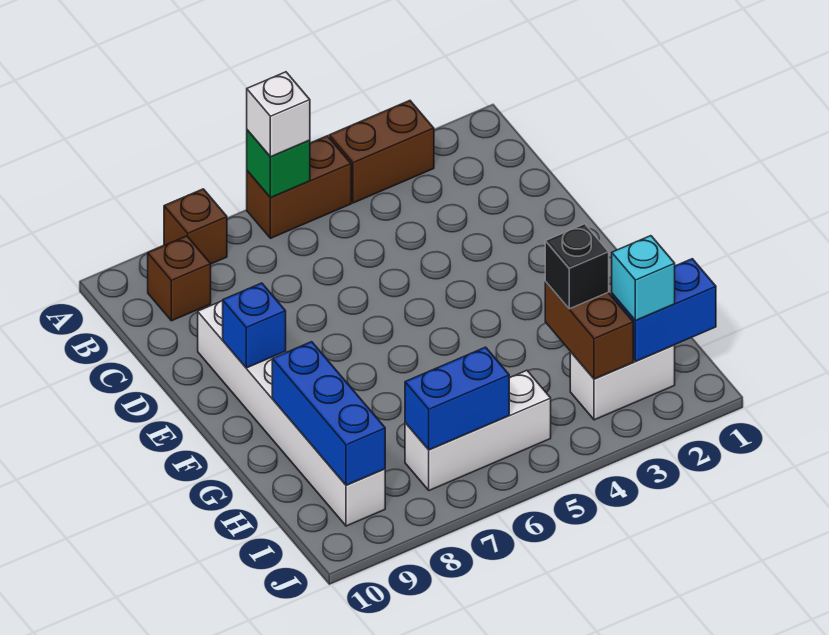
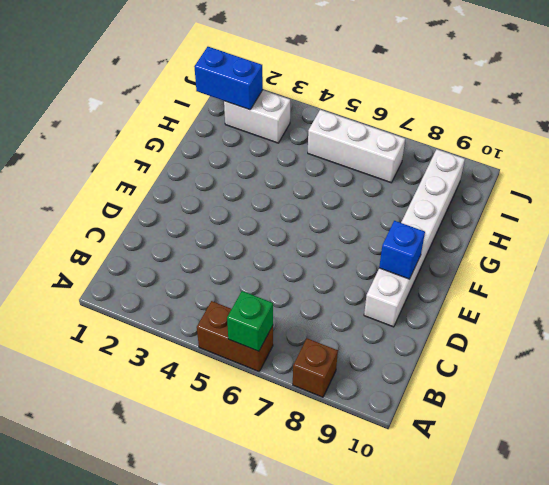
none -> brown 1x2 brick [329,101,434,203]
none -> brown 1x1 brick [148,236,211,321]
none -> blue 1x3 brick [272,342,385,485]

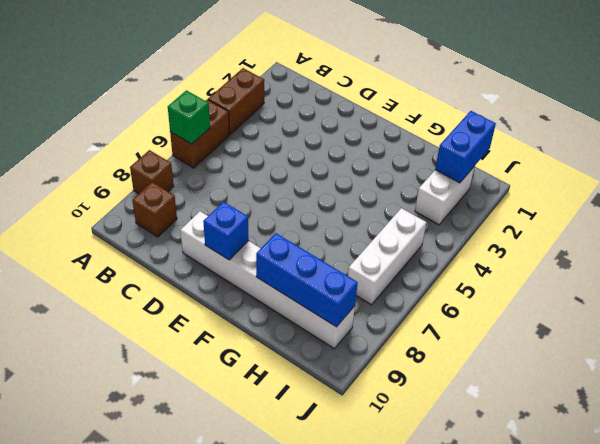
none -> brown 1x2 brick [545,282,633,379]
none -> blue 1x2 brick [405,347,509,450]
none -> white 1x1 brick [247,72,310,157]

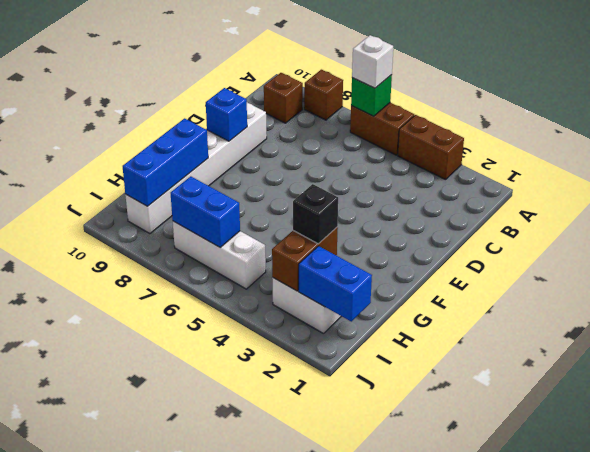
none -> cyan 1x1 brick [612,236,675,320]

